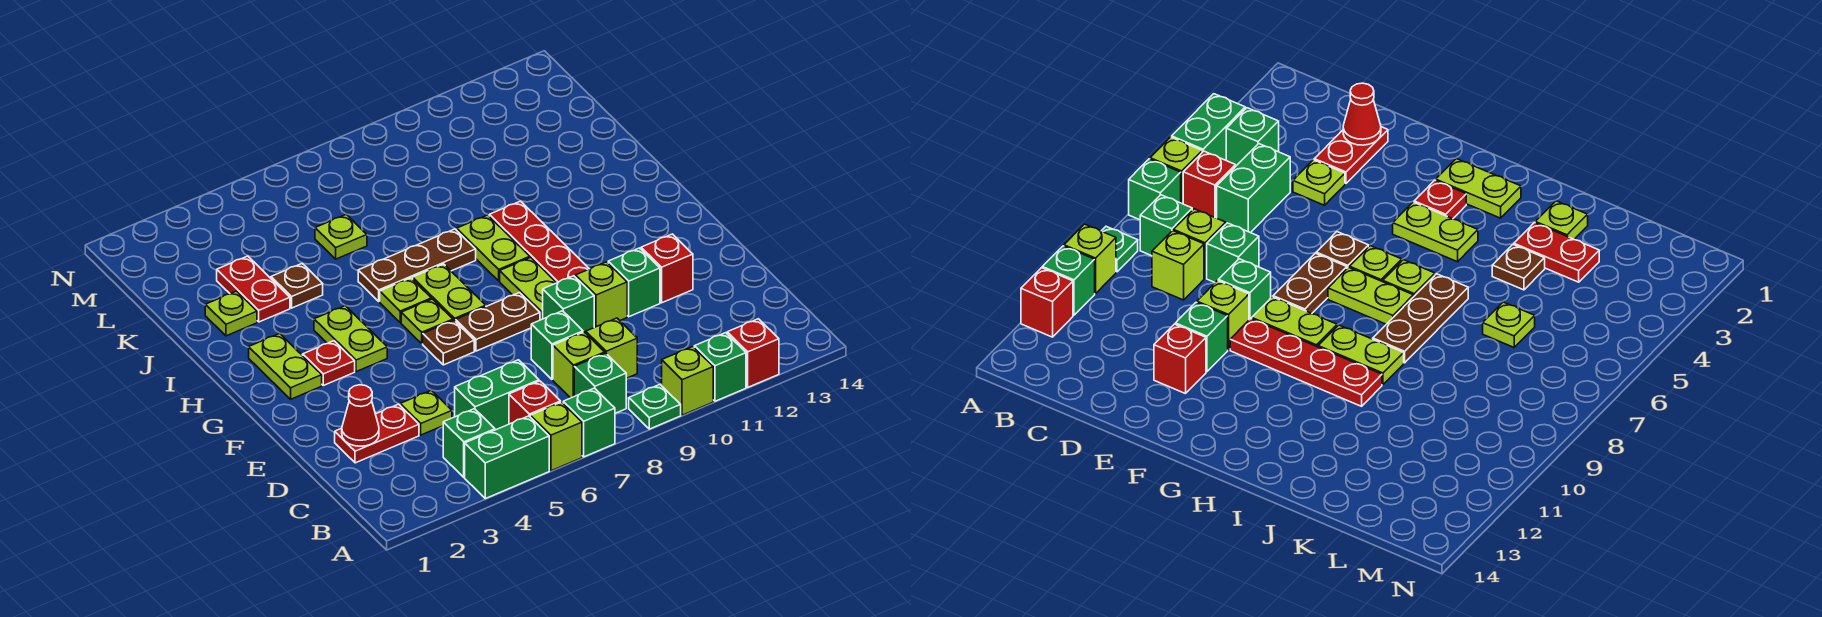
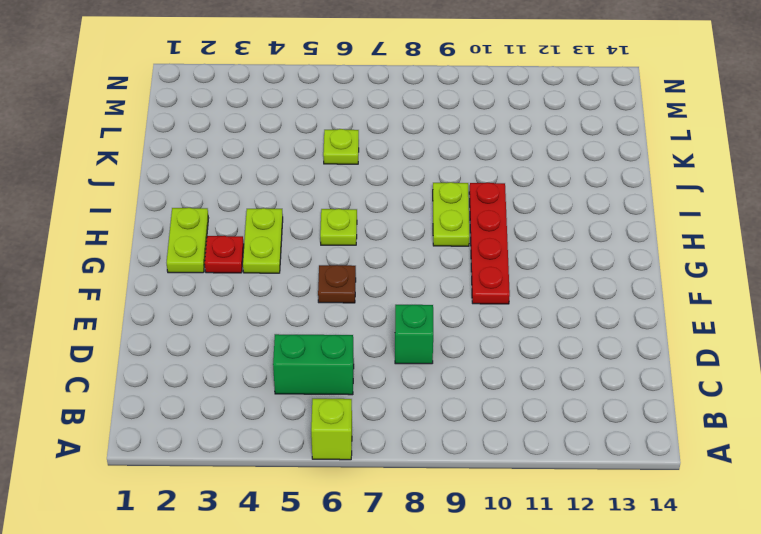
none -> green 1x2 brick [465,416,549,499]
none -> green 1x1 brick [563,388,615,457]
none -> green 1x1 plate [629,385,681,429]
none -> lime 1x1 brick [662,347,713,415]

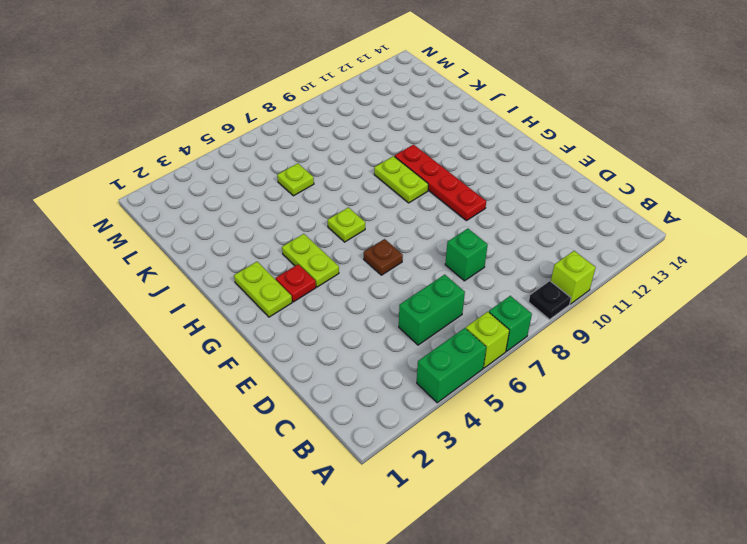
black 1x1 plate [529,281,571,319] -> green 1x1 plate [629,385,681,429]
none -> green 1x1 brick [694,333,746,401]
none -> red 1x1 brick [727,319,779,387]
none -> green 1x1 brick [443,409,495,477]
none -> red 1x1 brick [509,381,561,424]

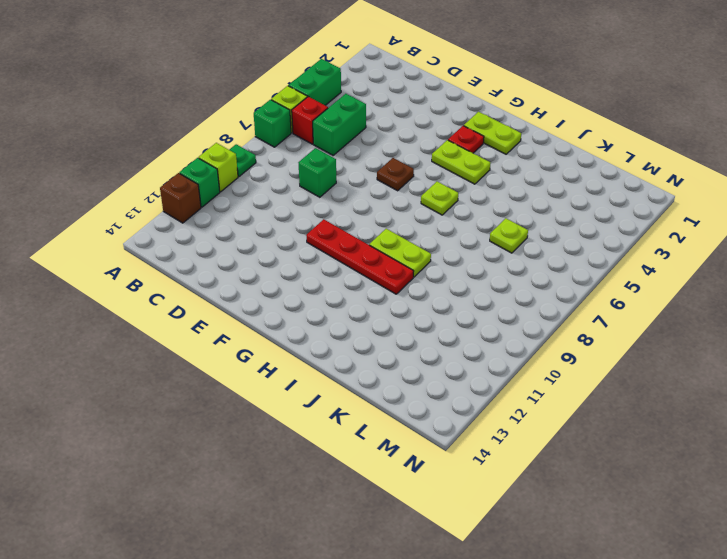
brown 1x1 brick [160,173,201,223] -> red 1x1 brick [727,319,779,387]
none -> green 1x1 brick [443,409,495,477]
none -> green 1x1 brick [574,353,626,413]
none -> lime 1x1 brick [553,332,605,398]
none -> lime 1x1 brick [586,318,637,378]

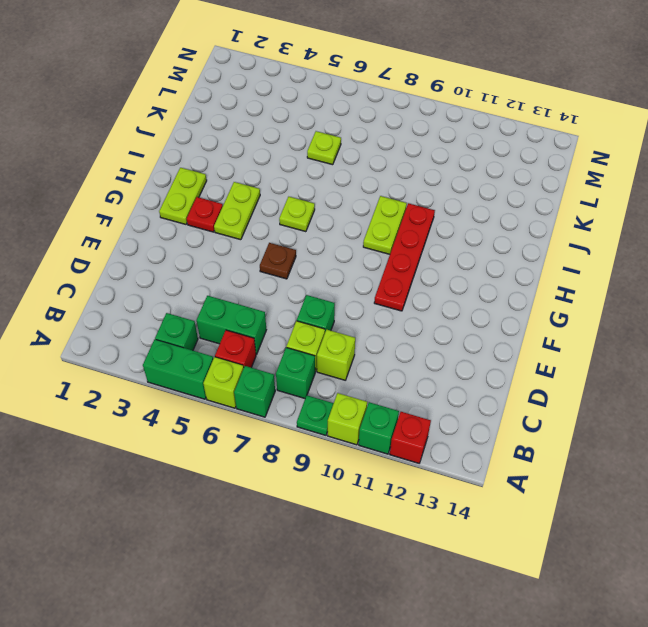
none -> red 1x2 plate [335,404,419,463]
none -> lime 1x1 plate [400,390,452,435]
none -> green 1x1 brick [543,276,594,333]
none -> lime 1x1 brick [576,262,627,327]

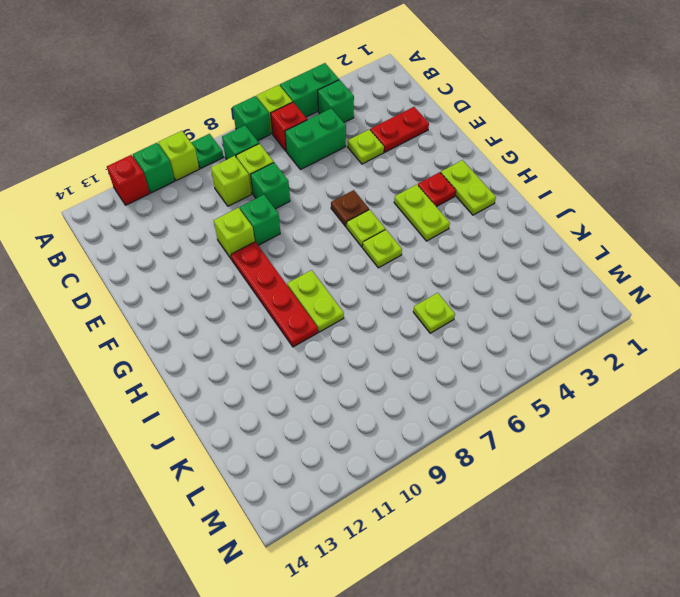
none -> green 1x1 brick [608,248,660,317]
none -> red 1x1 brick [641,234,693,303]
none -> brown 1x2 plate [456,293,540,351]
none -> lime 1x2 plate [500,257,556,320]

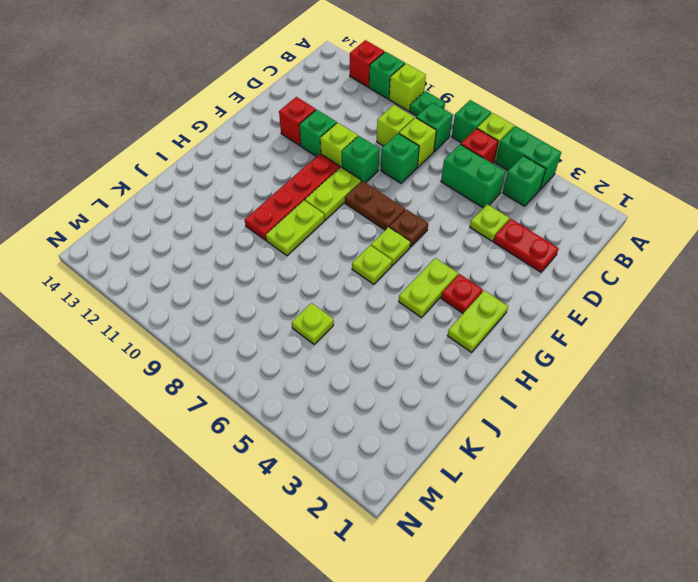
none -> lime 1x2 plate [413,264,486,322]
none -> brown 1x3 plate [358,229,476,301]
none -> lime 1x1 plate [205,291,257,336]
none -> red 1x2 plate [217,256,290,322]

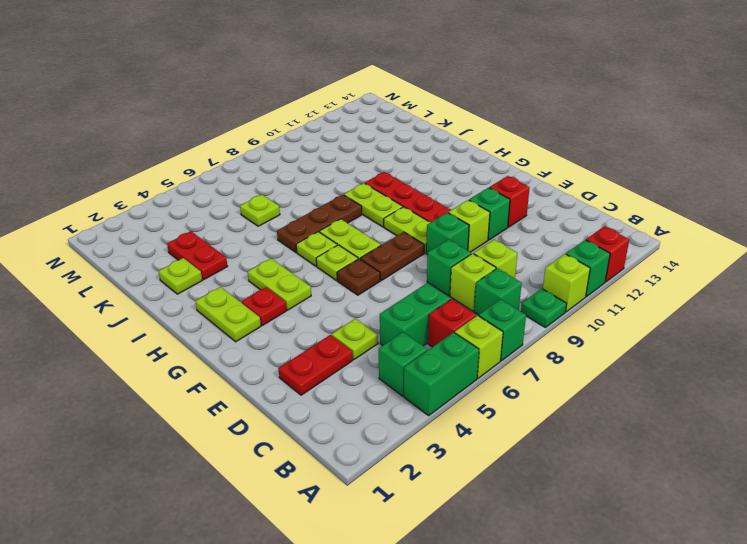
none -> brown 1x1 plate [271,264,323,308]
none -> red 1x1 cone [342,385,379,446]

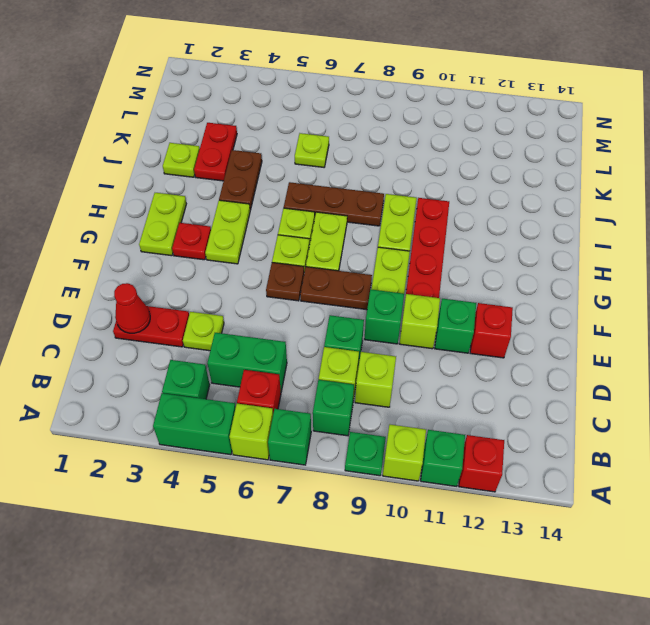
brown 1x2 plate [219,150,262,210] -> brown 1x1 plate [271,264,323,308]

